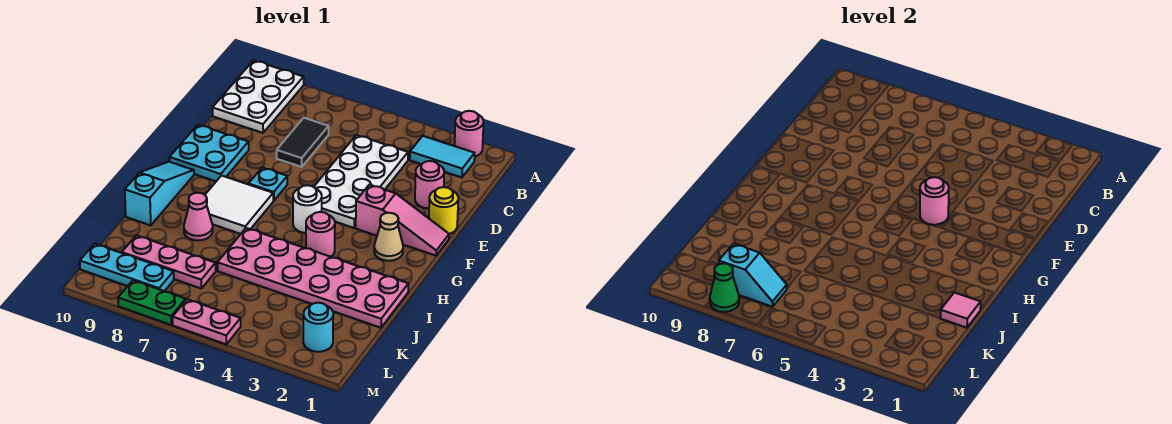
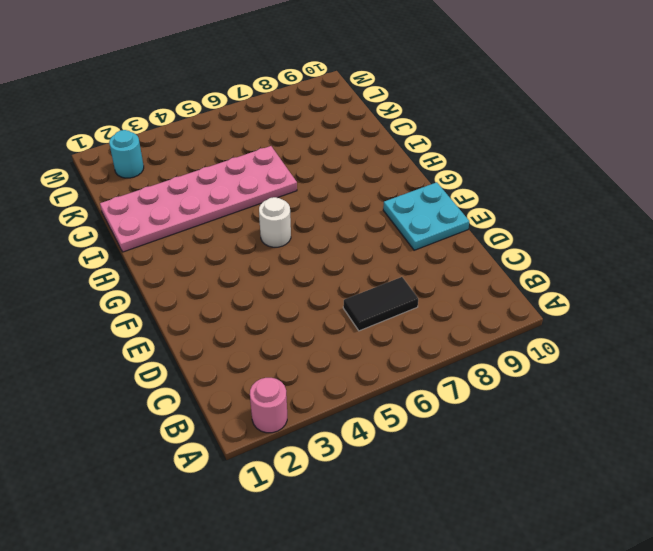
black 1x2 tile [343,277,418,331] -> black 1x2 tile turned to [277,118,329,167]
none -> white 2x3 plate [212,60,304,133]
none -> cyan 1x2 tile [410,136,475,177]
none -> white 2x4 plate [314,135,408,228]

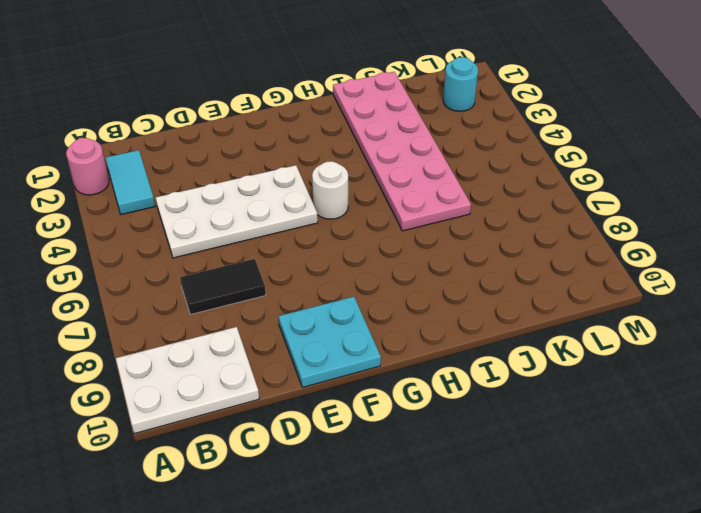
none -> pink 1x1 round brick [415,161,444,208]
none -> yellow 1x1 round brick [429,187,458,234]
none -> pink 1x3 slope [356,185,449,256]

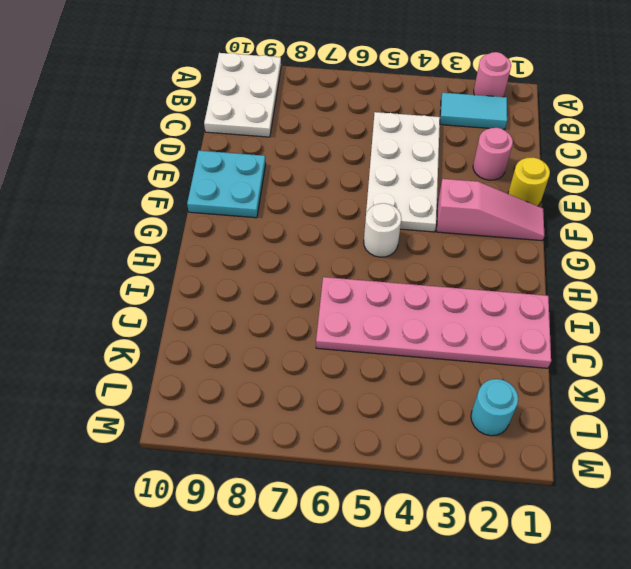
none -> black 1x2 tile [277,118,329,167]
none -> cyan 1x1 plate [249,168,287,201]
none -> tan 1x1 cone [374,213,403,261]

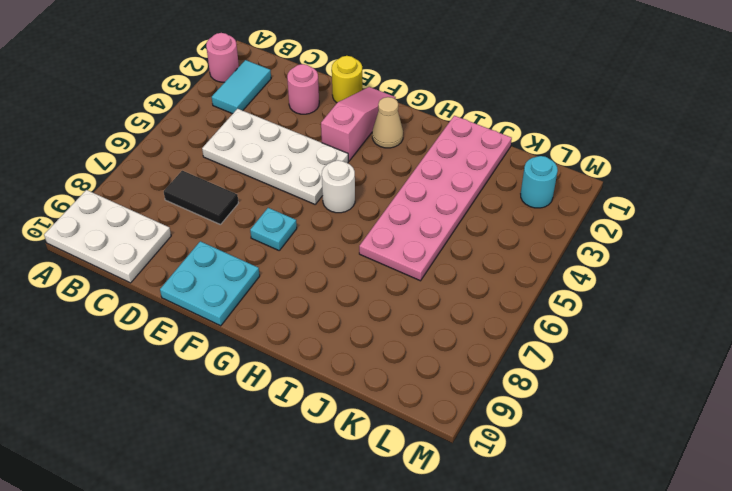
none -> white 2x2 tile [205,176,273,234]
none -> cyan 1x3 slope [125,162,194,225]
none -> pink 1x1 round brick [306,212,335,257]

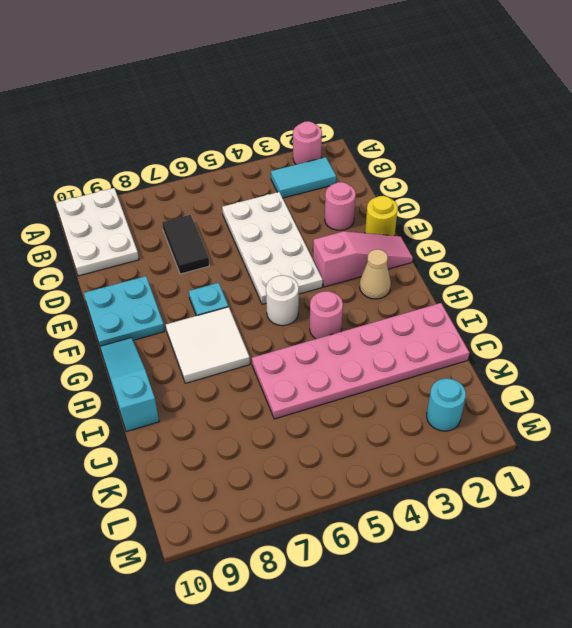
none -> pink 1x1 cone [184,193,213,240]
none -> pink 1x3 plate [122,235,216,289]
none -> cyan 1x3 plate [80,244,174,291]

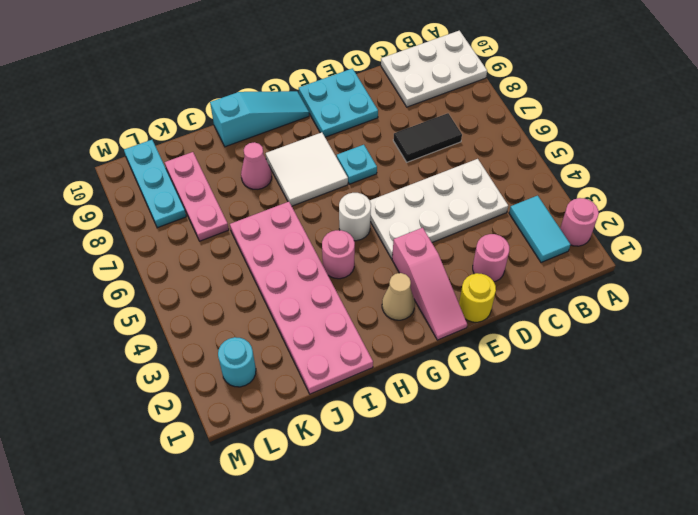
none -> pink 1x2 plate [173,299,241,344]
none -> green 1x2 plate [118,280,186,325]
none -> pink 1x1 round brick [920,177,949,225]

